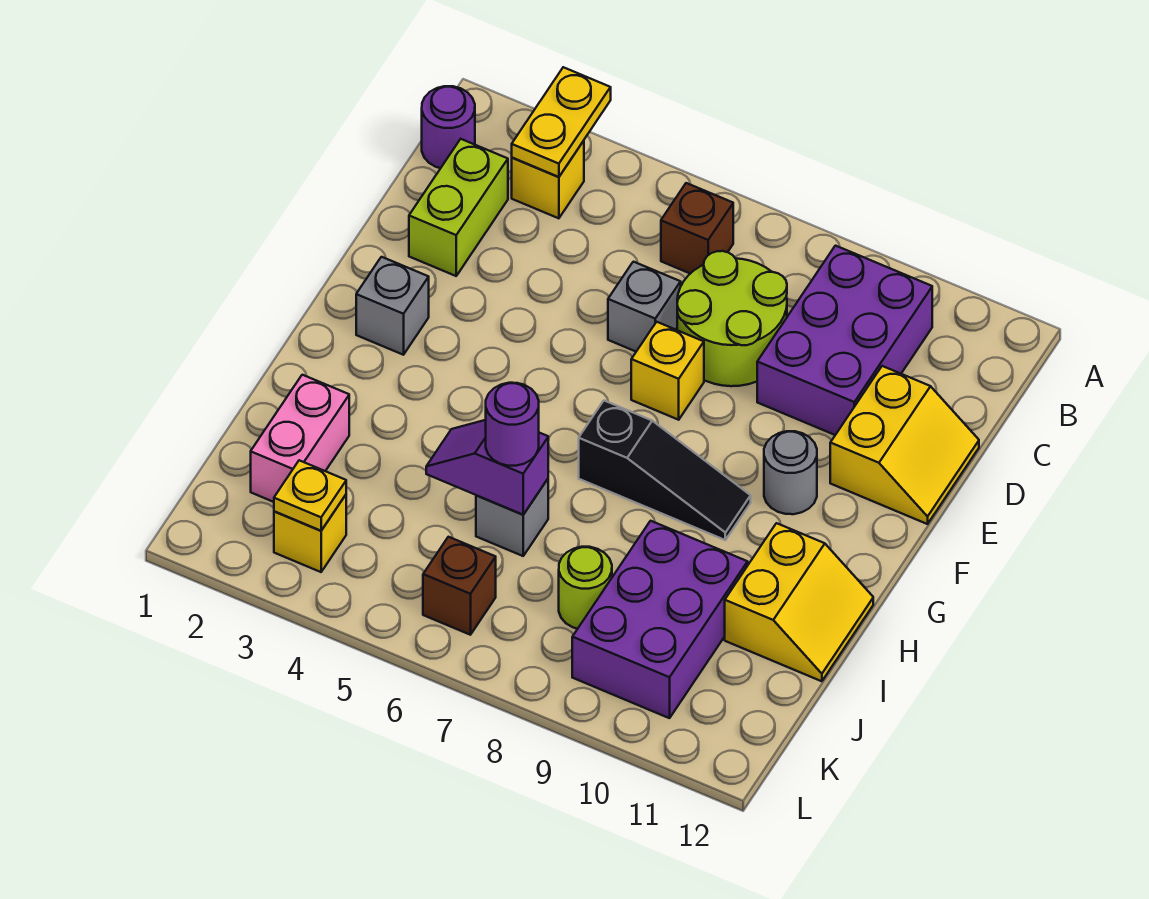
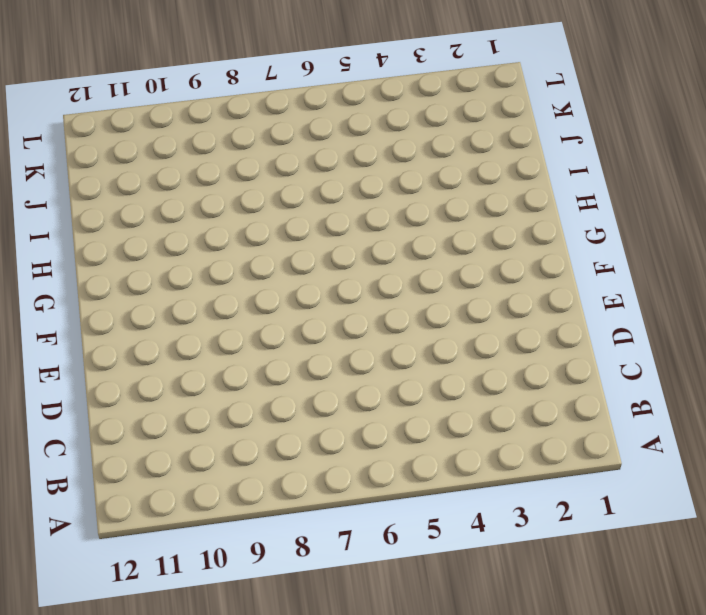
none -> purple 1x1 round brick [422,86,475,168]
none -> yellow 1x1 brick [512,141,584,218]
none -> brown 1x1 brick [661,183,733,274]

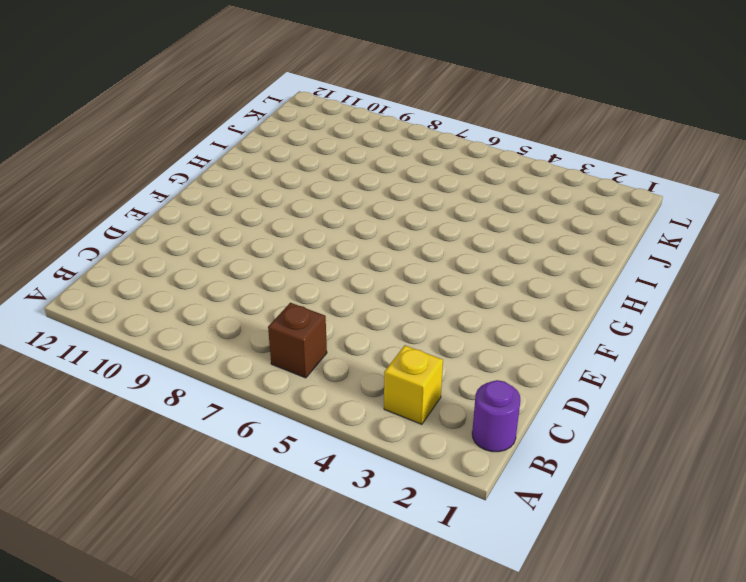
none -> purple 2x3 brick [757,246,932,435]
none -> lime 1x2 brick [409,139,508,276]
none -> lime 2x2 round brick [677,251,787,386]

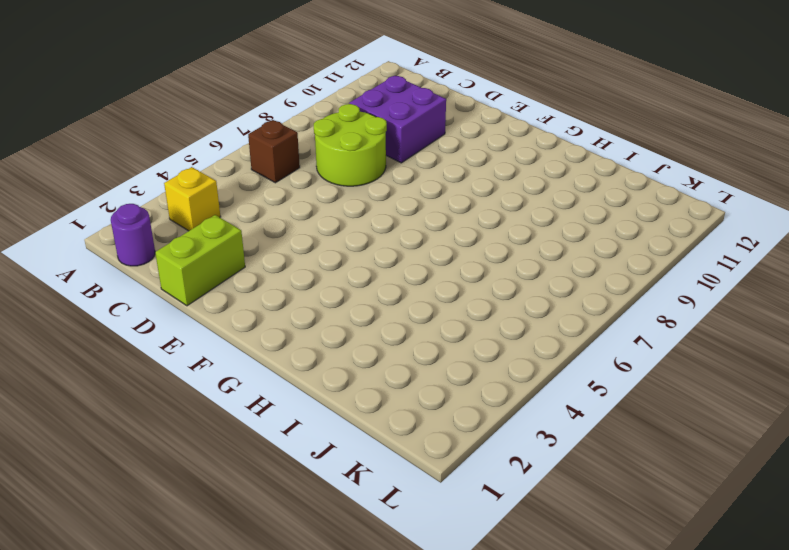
purple 2x2 brick [349,76,446,163] -> purple 2x3 brick [757,246,932,435]
lime 1x2 brick [155,215,245,306] -> lime 1x2 brick turned to [409,139,508,276]
none -> grey 1x1 brick [608,262,681,351]
none -> yellow 2x2 slope [830,366,979,524]
none -> yellow 1x1 brick [631,322,704,420]

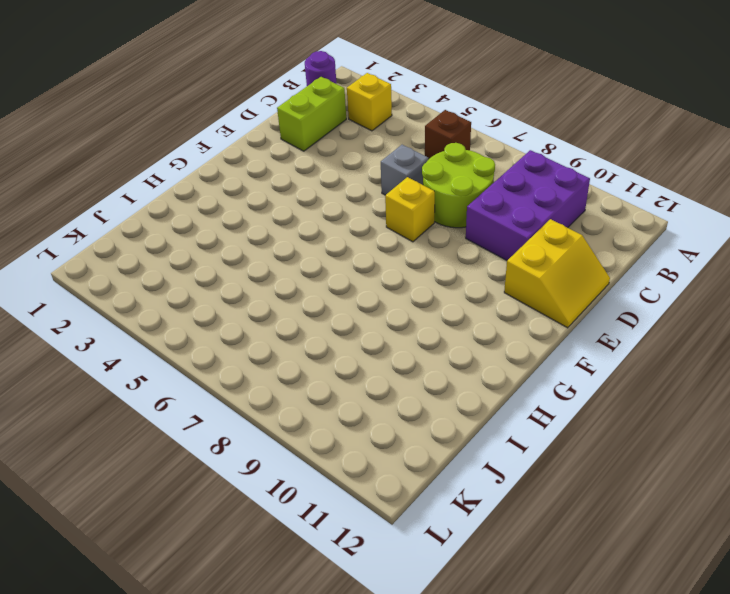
none -> grey 1x1 brick [356,257,429,355]
none -> grey 1x1 round brick [764,431,817,514]
none -> black 1x3 slope [579,401,751,540]

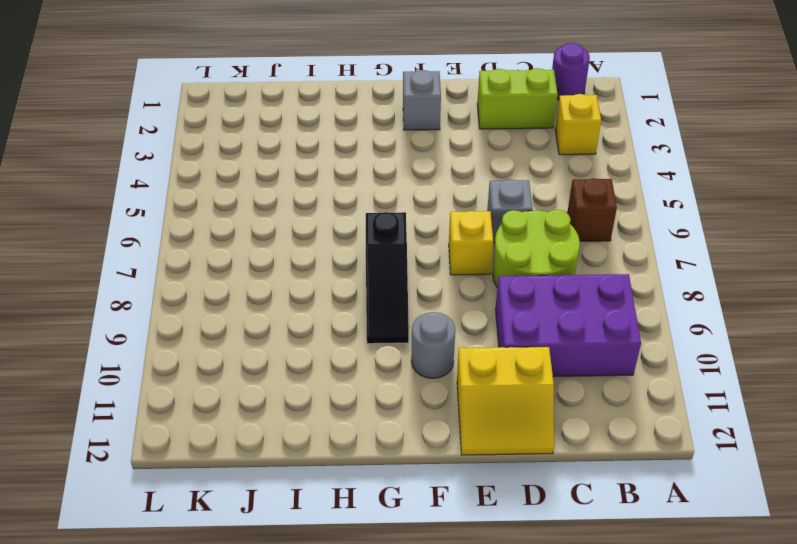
none -> yellow 2x2 slope [725,523,873,681]
none -> pink 1x2 brick [251,375,349,502]
none -> grey 1x1 brick [476,479,548,556]

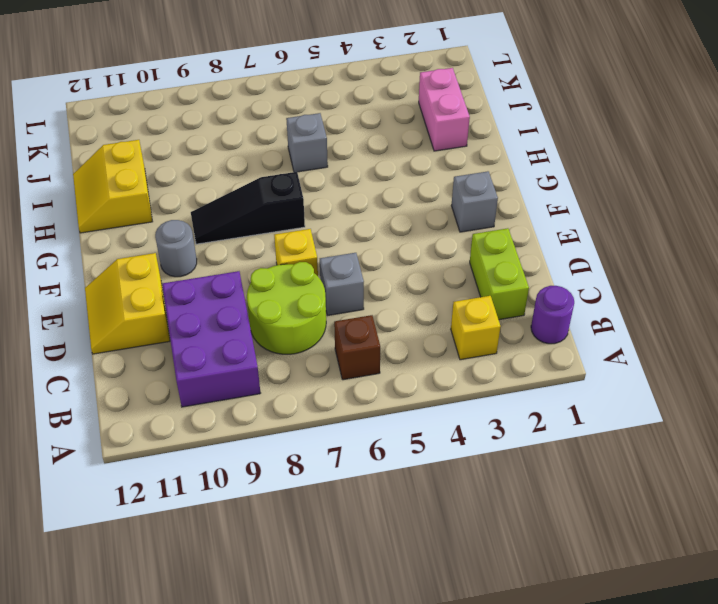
none -> purple 2x3 brick [572,521,748,718]
none -> lime 1x1 round brick [559,547,612,629]
none -> yellow 1x1 brick [274,495,346,572]

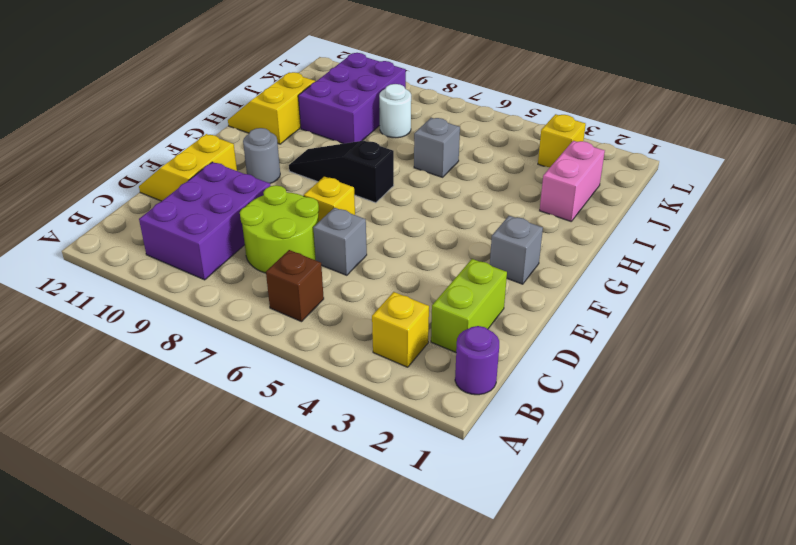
white 1x1 round brick [379,84,411,138] -> lime 1x1 round brick [559,547,612,629]
none -> brown 1x1 brick [423,537,496,635]
none -> yellow 1x2 plate [512,67,611,177]
none -> purple 1x2 slope [426,420,548,515]

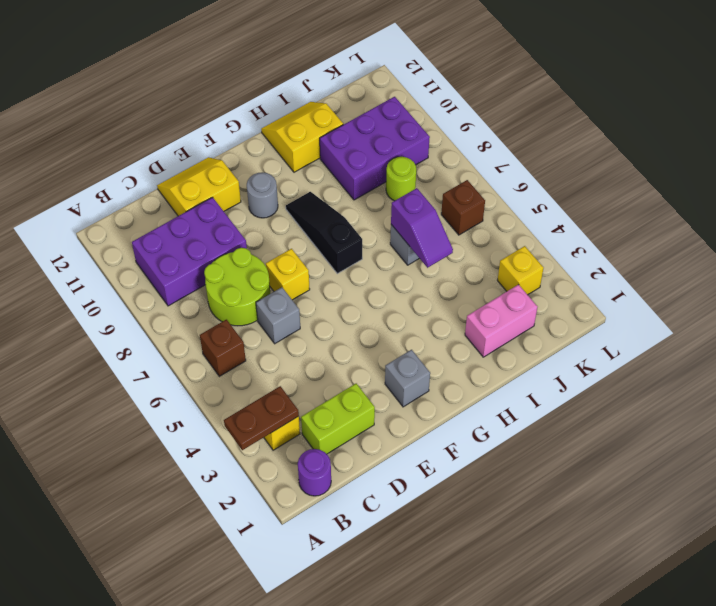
brown 1x2 plate [224,386,299,450] -> yellow 1x2 plate [512,67,611,177]
none -> yellow 1x1 plate [274,460,346,531]
none -> purple 1x1 round brick [486,383,539,466]

